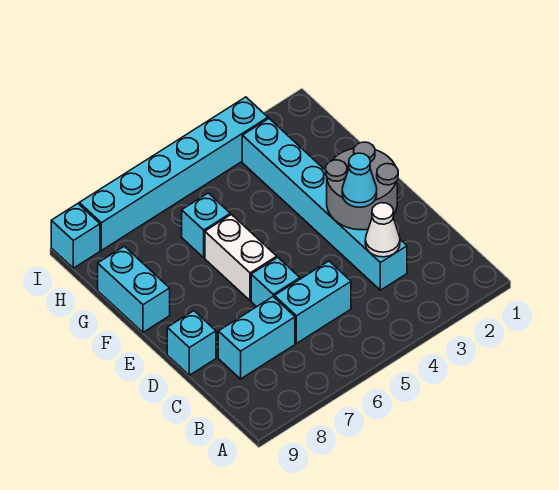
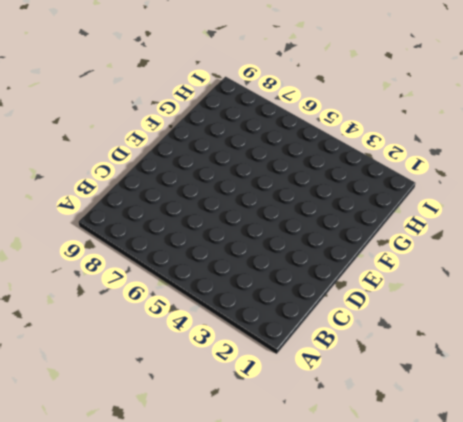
none -> cyan 1x6 brick [242,119,407,290]
none -> cyan 1x2 brick [274,261,351,343]
none -> cyan 1x2 brick [218,297,295,379]

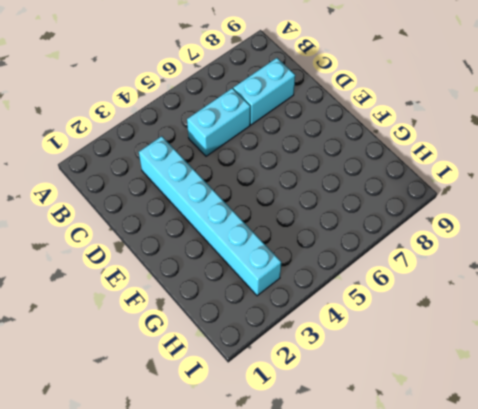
none -> cyan 1x1 brick [251,257,300,307]
none -> cyan 1x1 brick [167,311,216,375]
none -> white 1x2 brick [205,215,277,301]

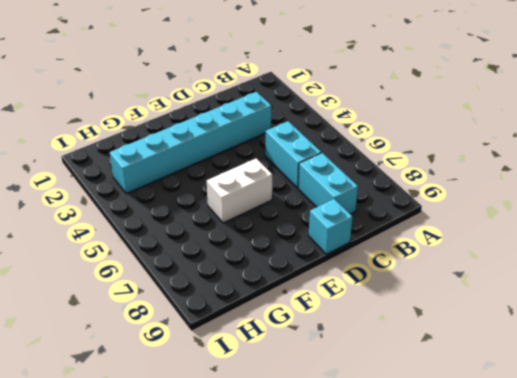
none -> cyan 1x1 brick [251,257,300,307]
none -> cyan 1x2 brick [98,246,170,332]
none -> cyan 1x1 brick [182,193,230,258]

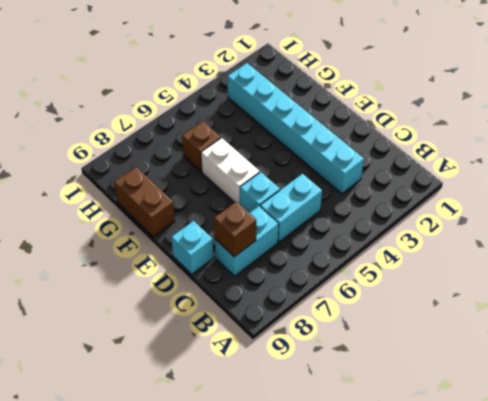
brown 1x1 brick [214,201,256,257] -> none
brown 1x2 brick [114,167,175,237] -> cyan 1x2 brick [98,246,170,332]
brown 1x1 brick [182,121,221,172] -> cyan 1x1 brick [182,193,230,258]
none -> cyan 1x6 brick [79,97,268,250]
none -> cyan 1x1 brick [51,204,100,268]
none -> white 1x1 cone [365,203,400,257]

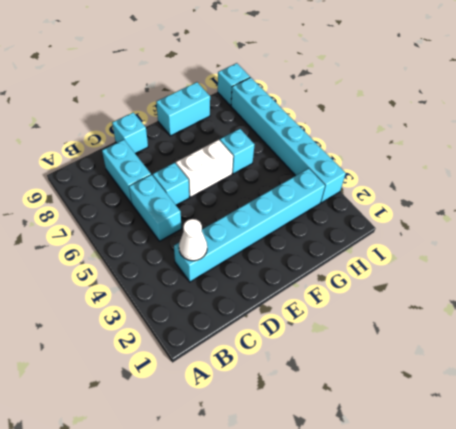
none -> grey 2x2 round brick [326,142,398,230]
none -> cyan 1x1 cone [342,153,377,207]

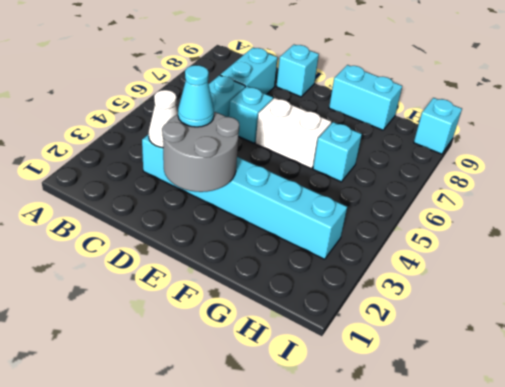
none -> cyan 1x6 brick [79,97,268,250]

